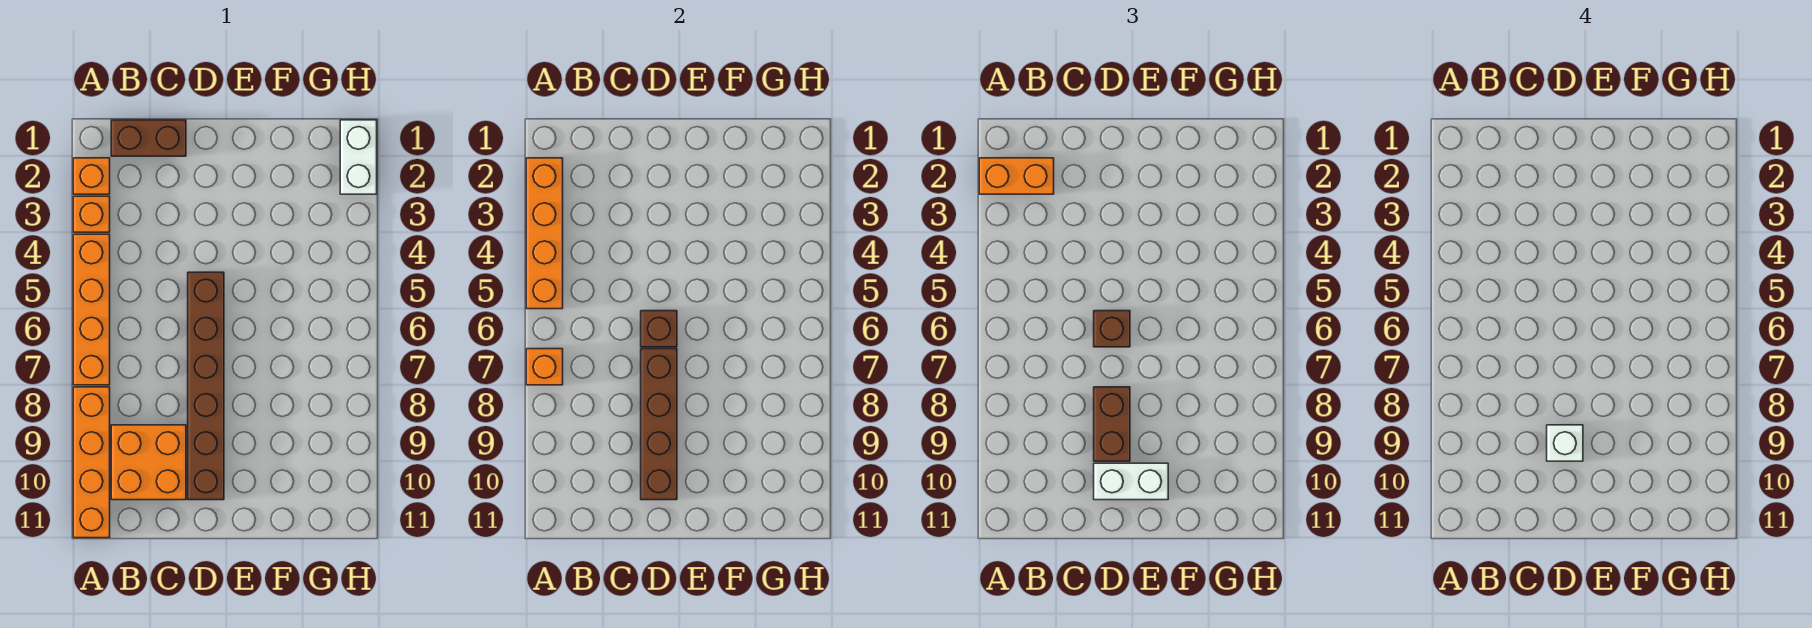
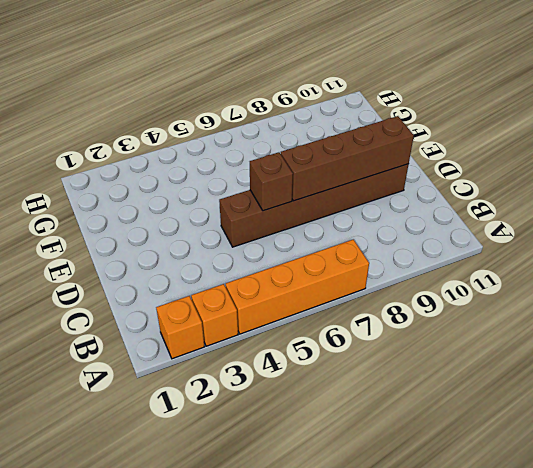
none -> orange 1x4 brick [73,387,110,538]
none -> brown 1x2 brick [111,120,186,156]
none -> orange 2x2 brick [111,425,186,500]

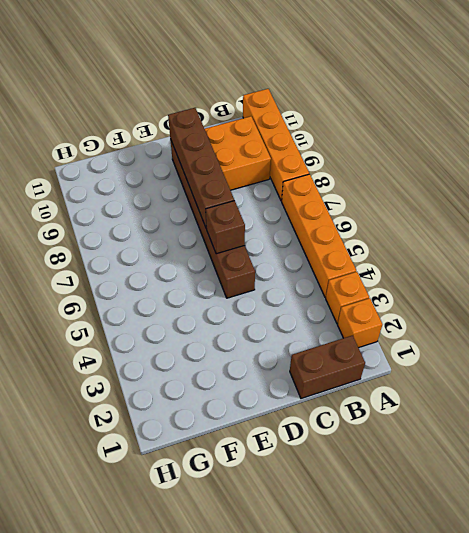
none -> white 1x2 brick [340,120,377,194]
none -> orange 1x4 brick [526,158,563,309]
none -> orange 1x1 brick [526,349,563,385]

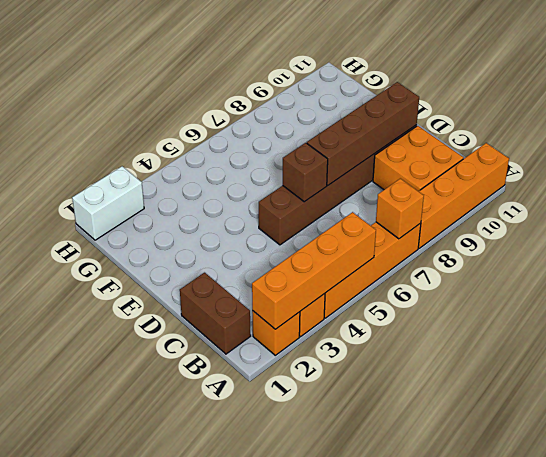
none -> orange 1x2 brick [979,158,1054,194]
none -> brown 1x1 brick [1094,311,1130,347]
none -> brown 1x2 brick [1094,387,1130,461]

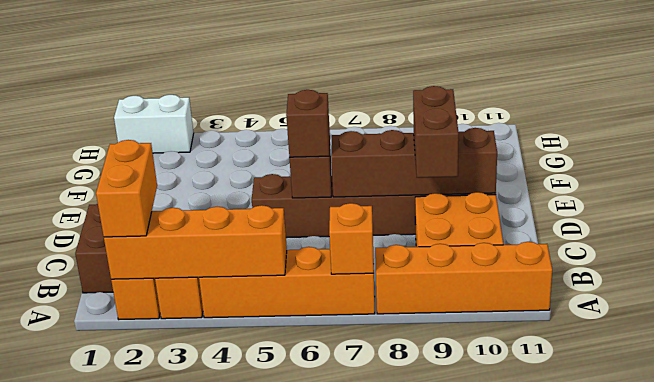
brown 1x2 brick [413,86,459,178] -> brown 1x2 brick turned to [1094,387,1130,461]
none -> white 1x2 brick [1094,463,1168,500]
none -> white 1x1 brick [1547,425,1583,461]

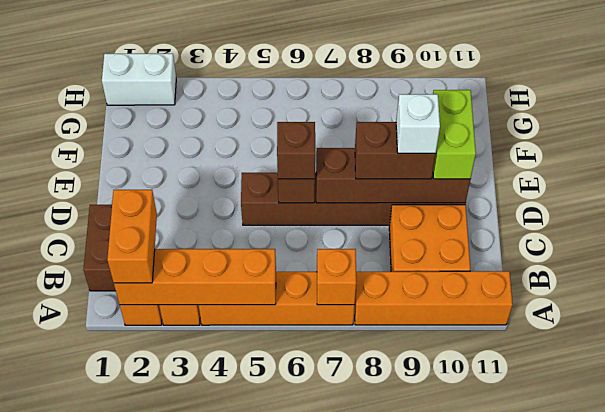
lime 1x2 brick [433,90,476,179] -> white 1x2 brick [1094,463,1168,500]

